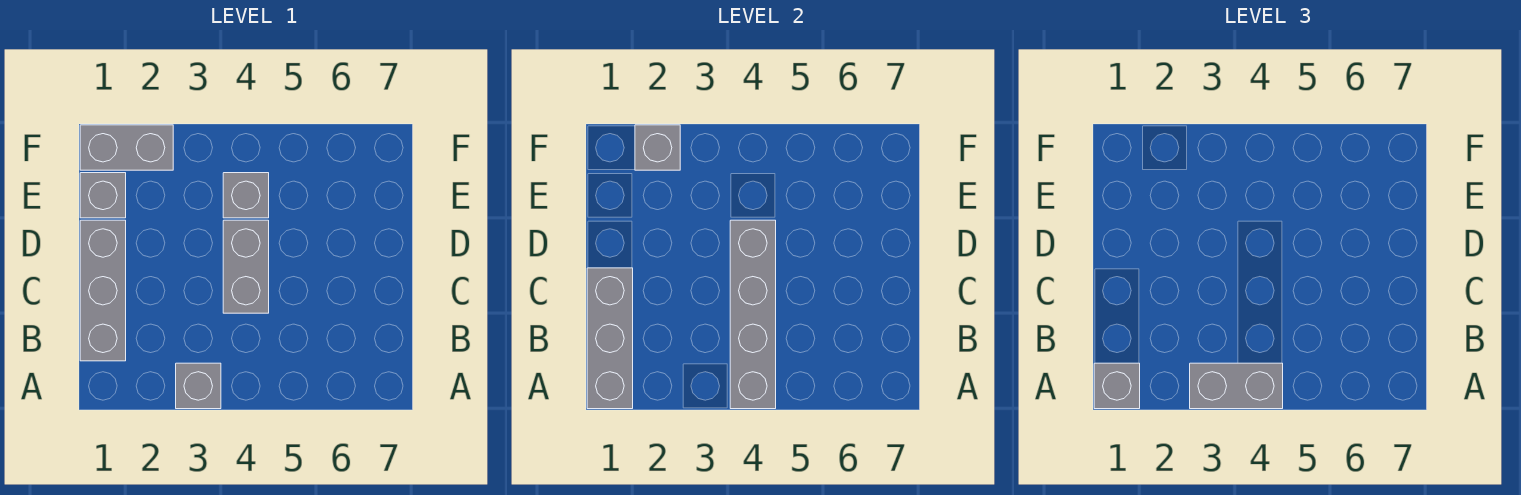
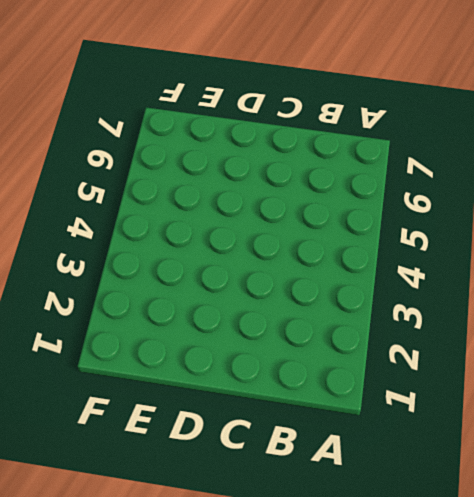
none -> grey 1x1 brick [176,363,221,409]
none -> grey 1x3 brick [80,220,126,361]

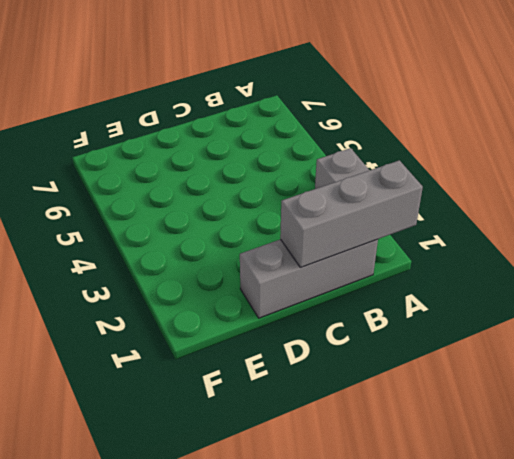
none -> grey 1x2 brick [223,220,269,313]
none -> grey 1x1 brick [80,173,126,218]

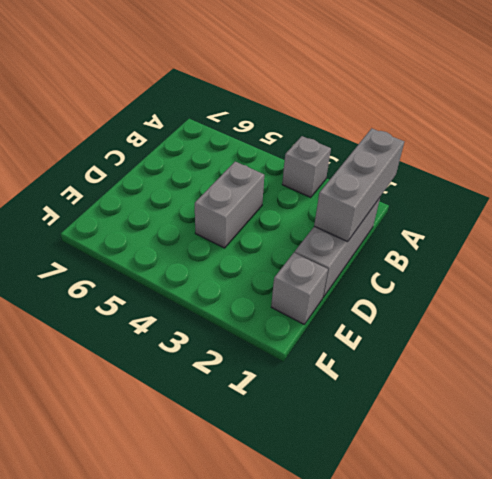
none -> grey 1x1 brick [223,173,269,218]
none -> grey 1x2 brick [80,125,173,170]

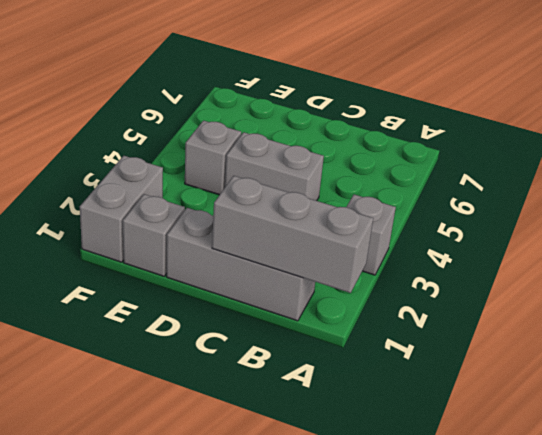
none -> grey 1x4 brick [730,220,776,409]
none -> grey 1x1 brick [635,125,680,170]

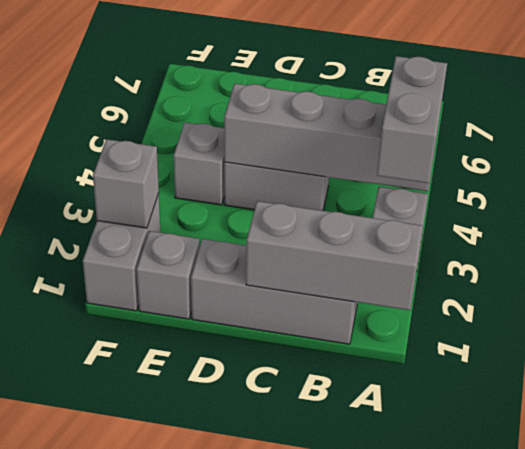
none -> grey 1x1 brick [1094,363,1140,409]

